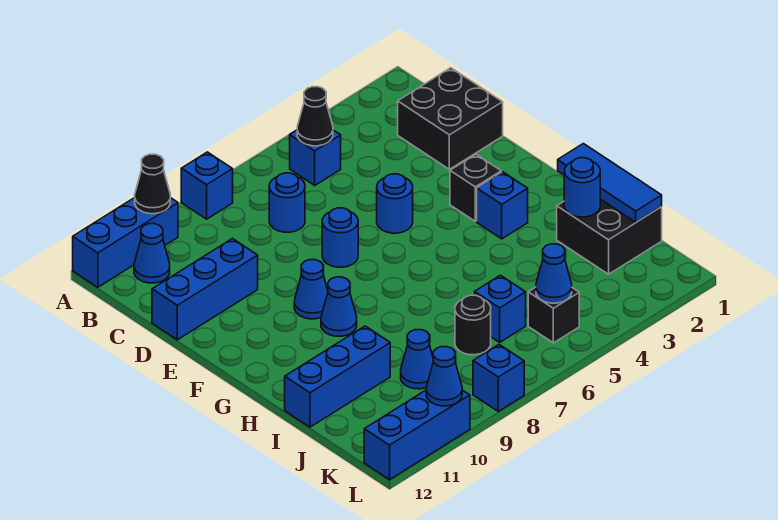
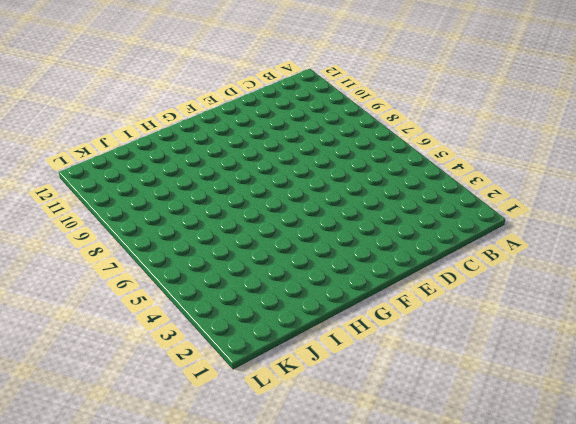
none -> blue 1x1 brick [181,152,233,219]
none -> blue 1x3 brick [73,198,178,287]
none -> blue 1x1 brick [290,130,341,185]

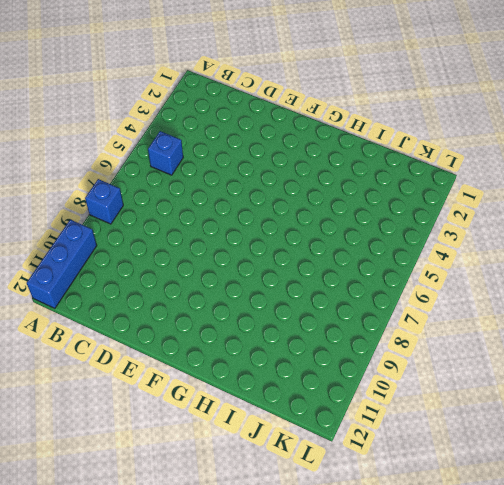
none -> blue 1x1 cone [134,224,170,283]
none -> black 2x2 brick [398,68,503,169]
none -> blue 1x1 round brick [269,173,305,232]

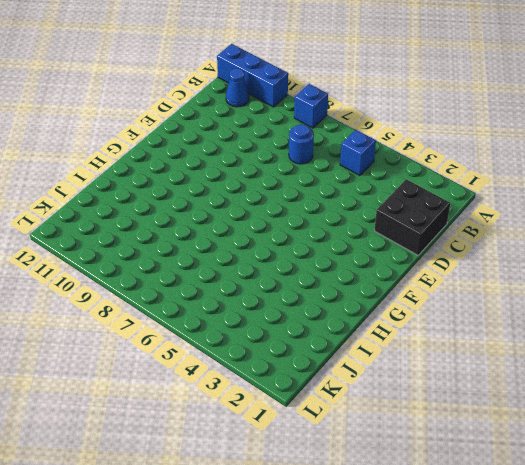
none -> blue 1x3 brick [152,239,258,340]
none -> blue 1x1 round brick [377,174,413,233]
none -> blue 1x1 round brick [322,208,358,267]

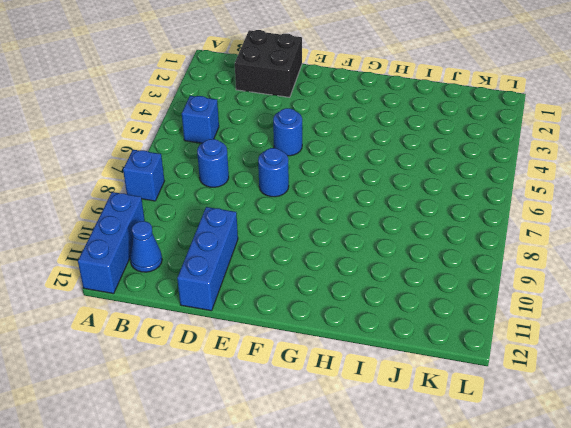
none -> black 1x1 brick [450,154,501,221]
none -> blue 1x1 cone [294,260,328,319]
none -> blue 1x1 brick [477,172,528,239]

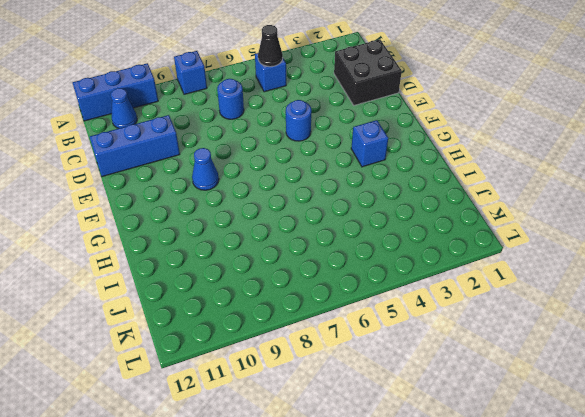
none -> blue 1x1 round brick [322,208,358,267]
none -> black 1x1 brick [450,154,501,221]
none -> blue 1x1 cone [321,277,357,336]

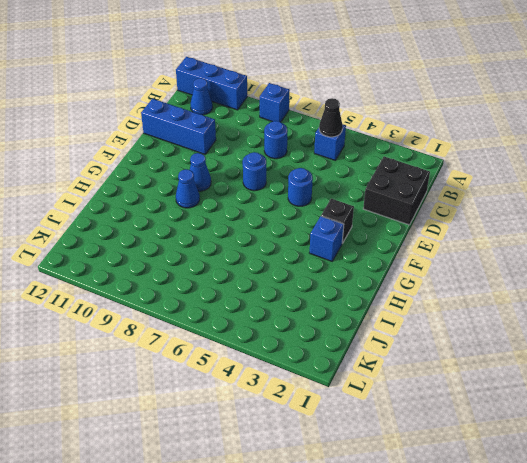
none -> black 2x2 brick [557,199,662,274]
none -> blue 1x3 brick [285,326,390,427]
none -> blue 1x1 brick [475,275,526,342]

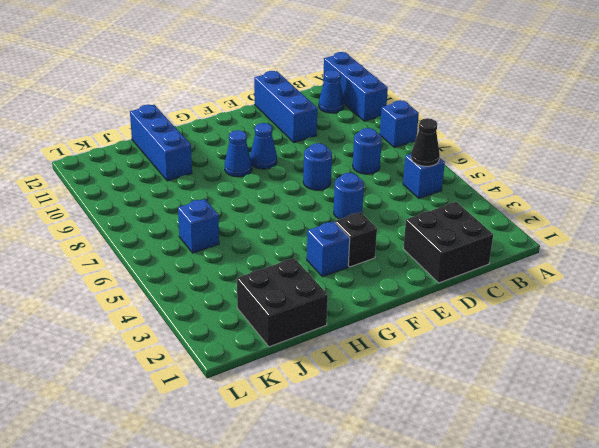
none -> black 1x1 round brick [455,295,491,355]
none -> blue 1x1 cone [401,330,433,389]
none -> black 1x1 brick [528,287,579,343]

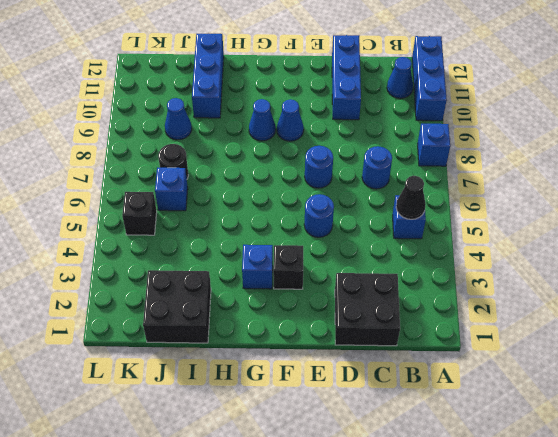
none -> blue 1x1 brick [473,345,524,411]
none -> blue 1x3 brick [364,390,470,480]
none -> black 1x1 cone [135,154,170,214]

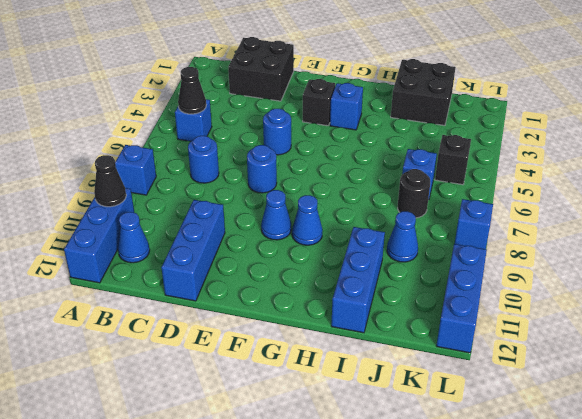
none -> blue 1x3 tile [558,144,662,222]
none -> blue 1x1 round brick [564,158,600,217]
none -> blue 1x1 cone [536,244,572,303]

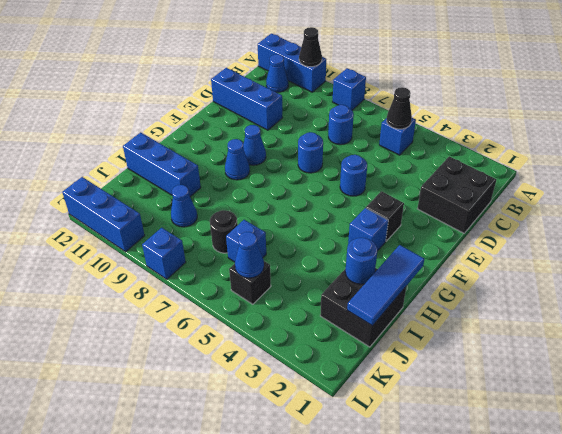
none -> blue 1x1 cone [426,347,462,406]

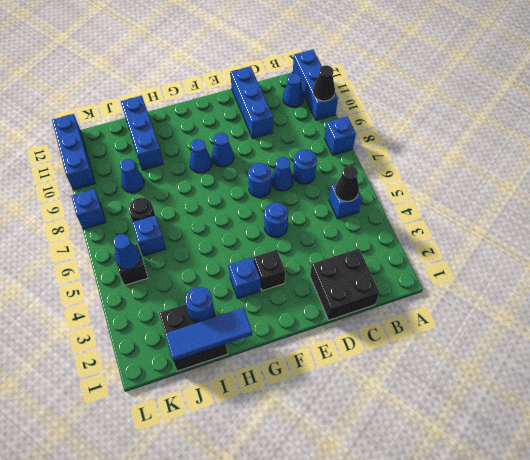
blue 1x1 cone [271,157,293,191] -> blue 1x1 cone moved to [426,347,462,406]

